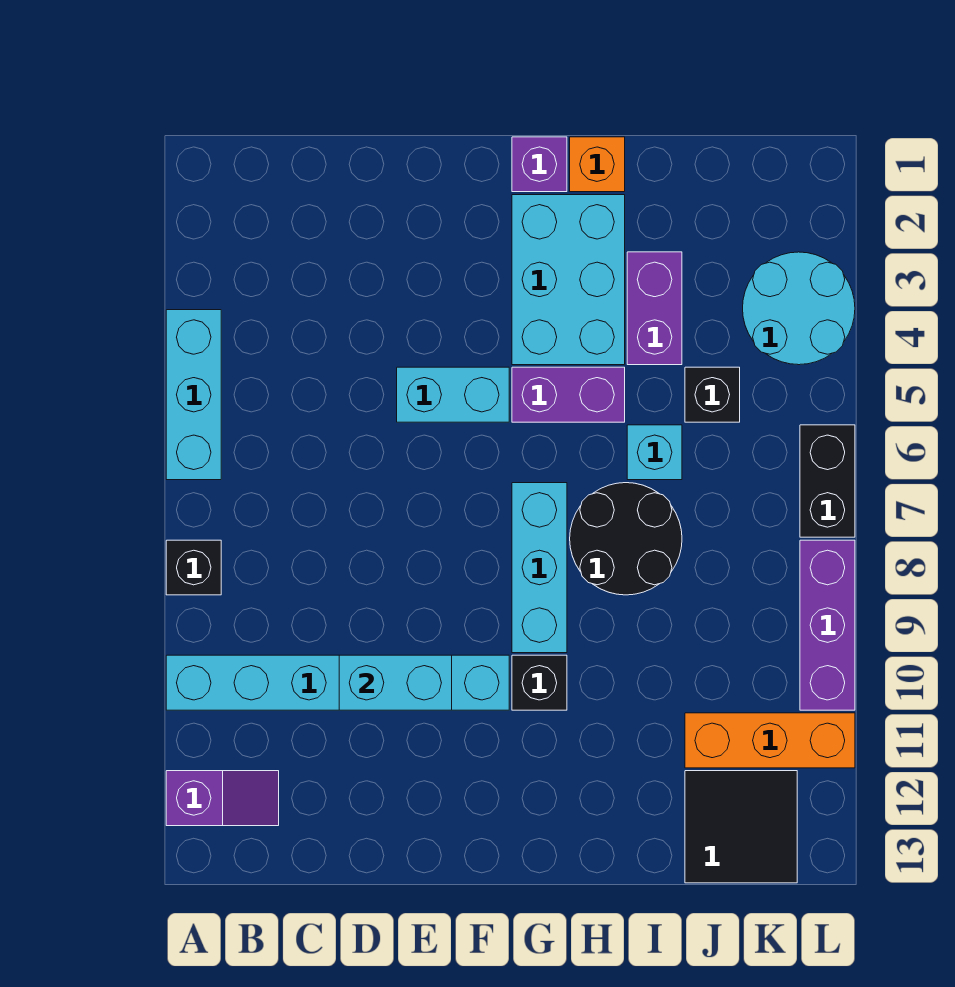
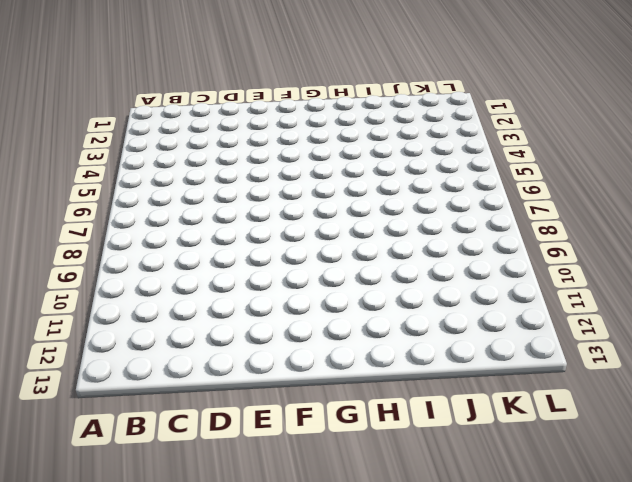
none -> cyan 1x3 brick [166,310,221,480]
none -> black 1x1 brick [166,540,221,595]
none -> cyan 1x6 brick [166,655,509,710]

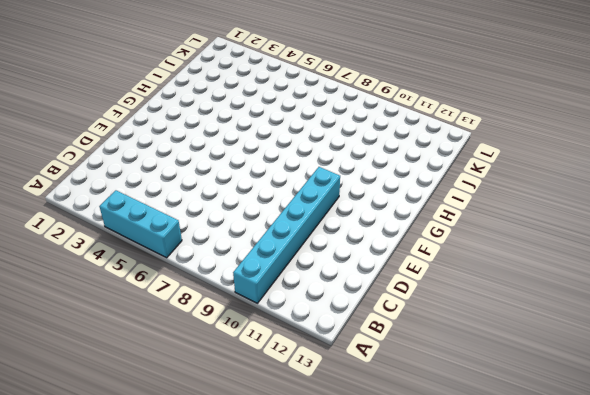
none -> black 1x1 brick [166,540,221,595]
none -> purple 1x2 slope [166,771,279,826]
none -> cyan 1x2 brick [397,367,509,422]

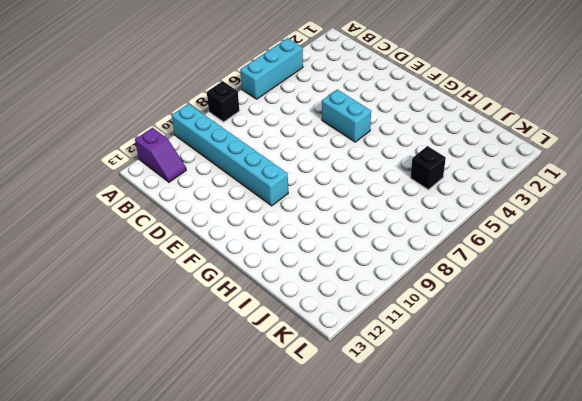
none -> purple 1x1 brick [512,137,567,192]
none -> cyan 2x3 brick [512,195,625,365]
none -> purple 1x2 brick [512,367,625,422]

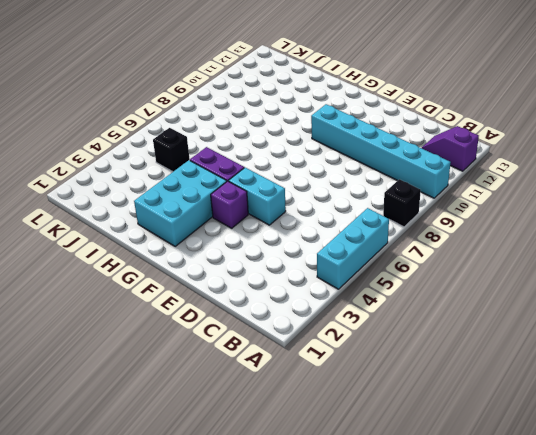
purple 1x1 brick [211,181,248,228] -> purple 1x1 brick moved to [512,137,567,192]
none -> cyan 1x3 brick [512,483,567,653]
none -> black 1x1 brick [512,655,567,710]
none -> orange 1x1 brick [570,137,625,192]

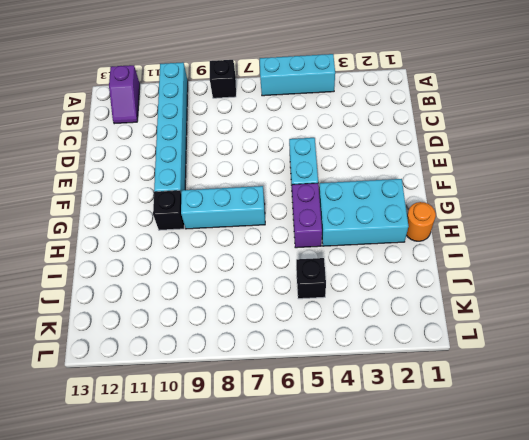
orange 1x1 round brick [406,202,436,241] -> orange 1x1 brick [570,137,625,192]
none -> purple 1x1 brick [512,137,567,192]
none -> black 2x2 round brick [570,483,682,595]
none -> purple 1x2 brick [627,252,682,365]

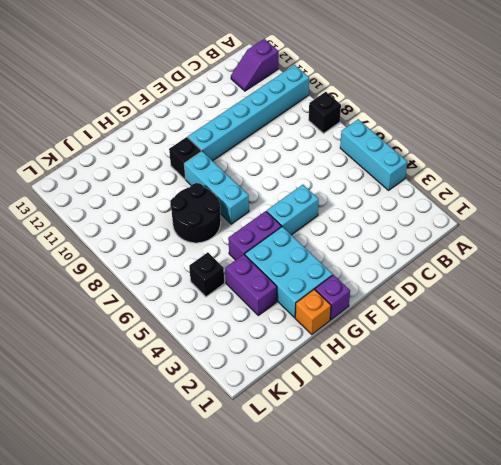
none -> cyan 1x1 brick [627,425,682,480]
none -> orange 1x3 brick [685,713,855,768]
none -> black 2x2 tile [685,771,797,883]

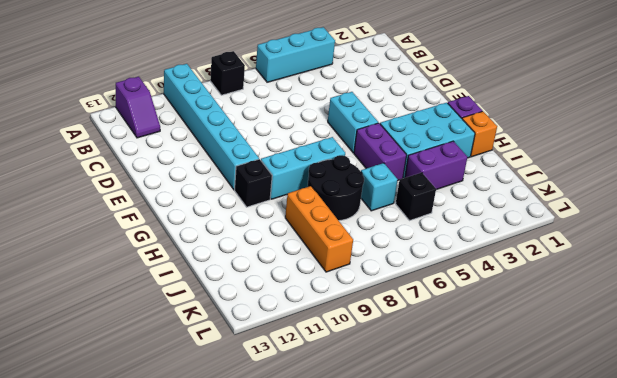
orange 1x3 brick [285,186,353,272] -> orange 1x3 brick moved to [685,713,855,768]
none -> black 2x2 tile [685,771,797,883]
none -> cyan 2x2 round brick [743,252,855,365]
none -> black 1x2 brick [800,425,855,537]

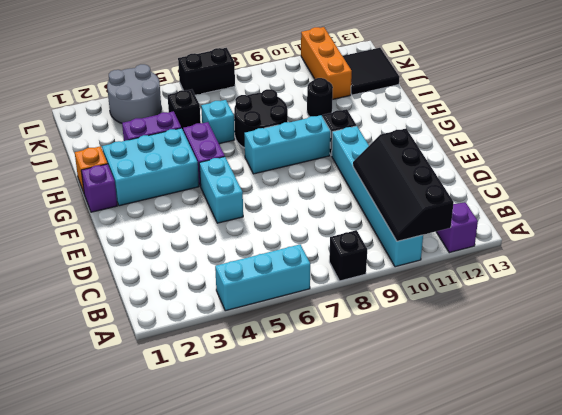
black 2x4 slope [353,129,454,241] -> cyan 1x2 brick [339,655,452,710]
black 1x1 round brick [307,78,333,117] -> none
grey 2x2 round brick [107,64,161,123] -> cyan 2x2 round brick [743,252,855,365]
none -> purple 1x3 brick [800,540,855,710]

